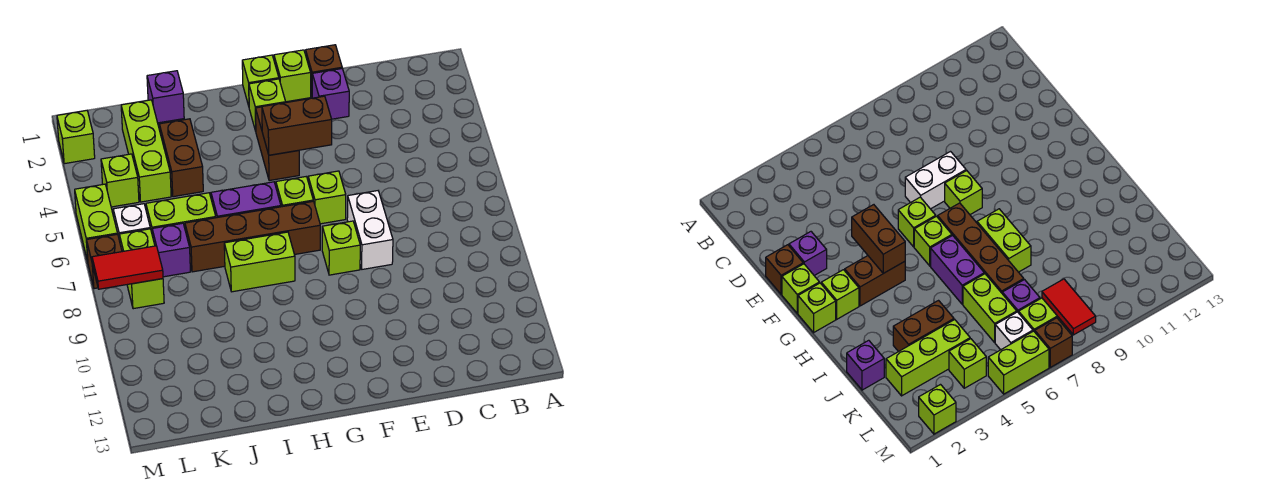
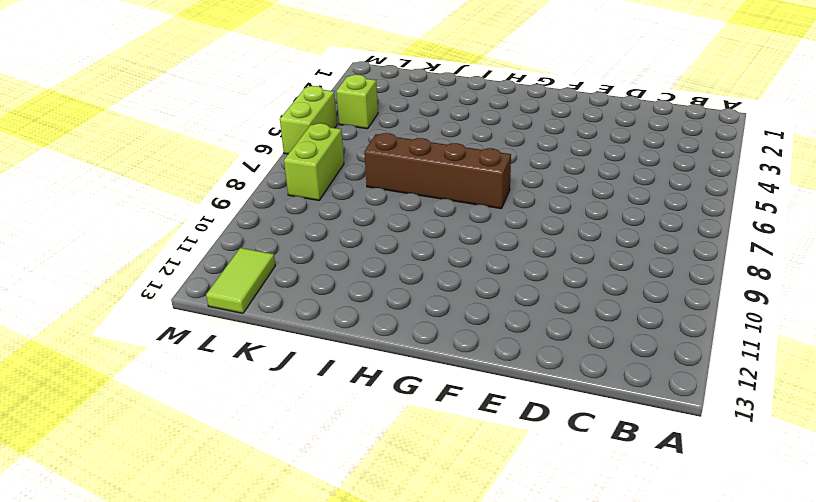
lime 1x2 tile [206,248,275,313] -> none
none -> brown 1x1 brick [306,45,342,95]
none -> purple 1x1 brick [312,68,349,119]
none -> white 1x2 brick [347,191,393,269]

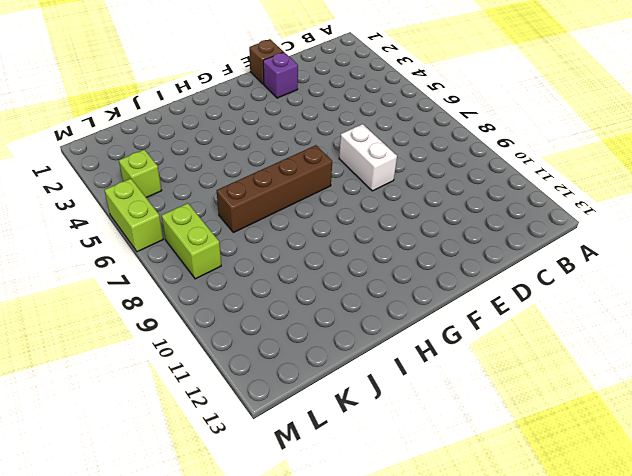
none -> lime 1x1 brick [274,50,311,102]
none -> lime 1x1 brick [308,171,346,224]
none -> lime 1x1 brick [322,221,360,275]

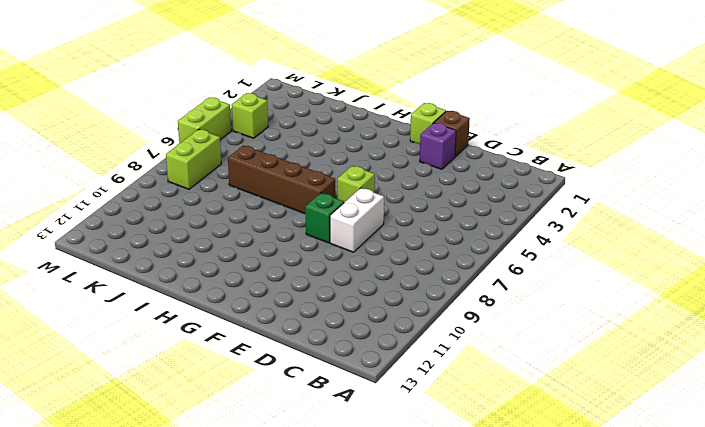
green 1x1 brick [305,193,344,243] -> lime 1x1 brick [322,221,360,275]
none -> lime 1x1 brick [242,55,279,106]
none -> lime 1x1 brick [249,79,286,131]
none -> brown 1x2 brick [256,107,299,181]

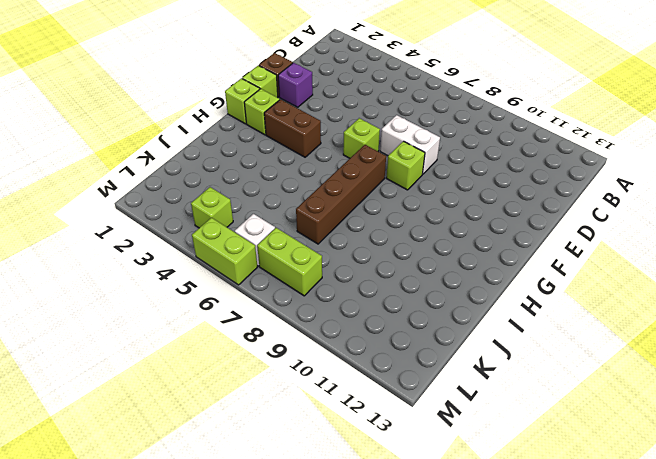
none -> lime 1x1 brick [276,177,313,207]
none -> purple 1x2 brick [211,182,281,218]
none -> lime 1x2 brick [224,232,295,292]

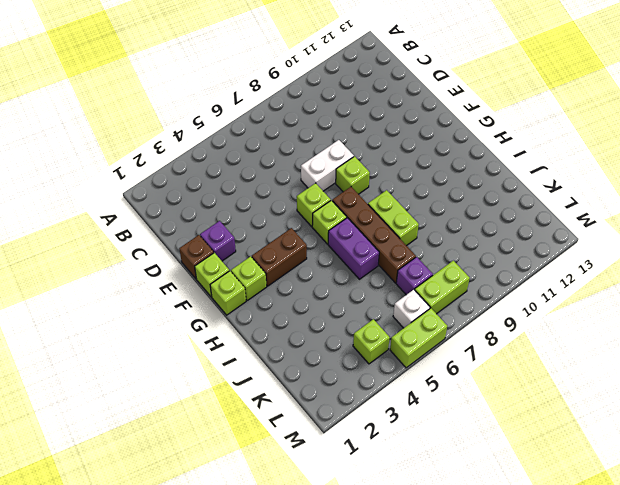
none -> purple 1x1 brick [147,71,184,123]
none -> brown 1x2 brick [159,119,203,197]
none -> lime 1x2 brick [146,193,216,236]

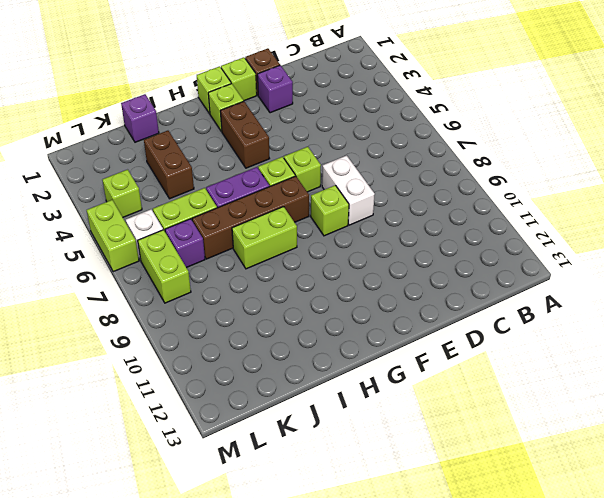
none -> lime 1x3 brick [121,100,171,202]
none -> lime 1x1 brick [57,110,95,164]
none -> brown 1x1 brick [87,234,122,289]

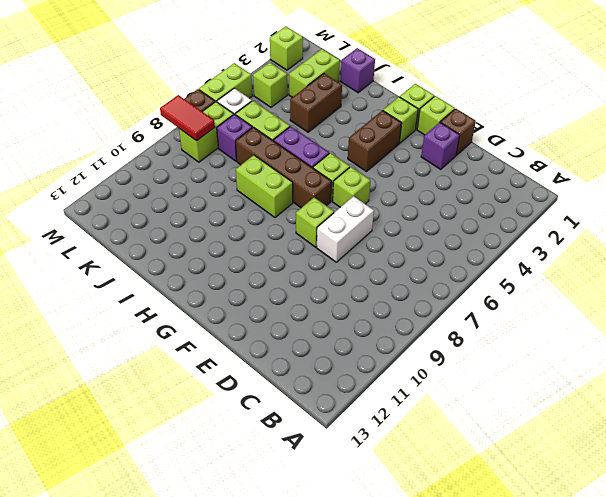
lime 1x2 brick [289,49,340,97] -> lime 1x3 brick [121,100,171,202]
none -> brown 1x2 brick [262,96,332,155]

